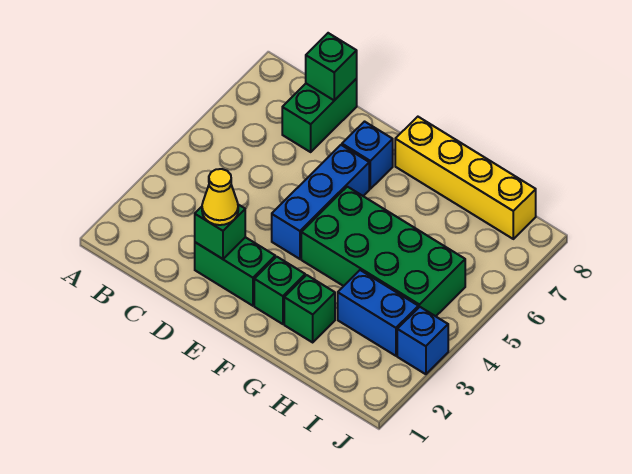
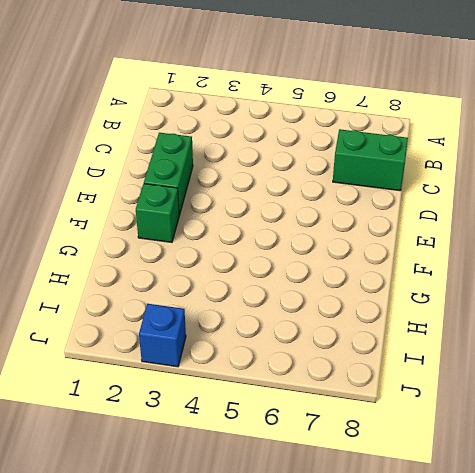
none -> blue 1x3 brick [272,145,369,259]
none -> blue 1x1 brick [342,122,393,189]
none -> green 2x4 brick [301,187,465,316]

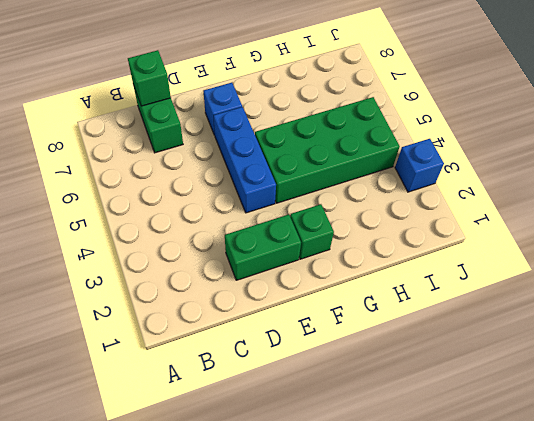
none -> yellow 1x4 brick [395,117,536,239]
none -> green 1x1 brick [284,275,335,342]
none -> blue 1x2 brick [338,270,418,356]

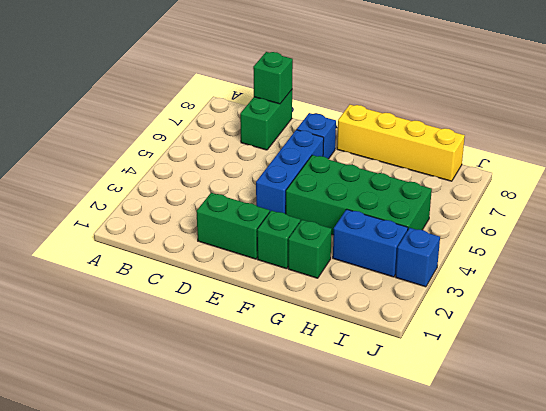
none -> green 1x1 brick [195,205,245,259]
none -> yellow 1x1 cone [202,169,238,225]

